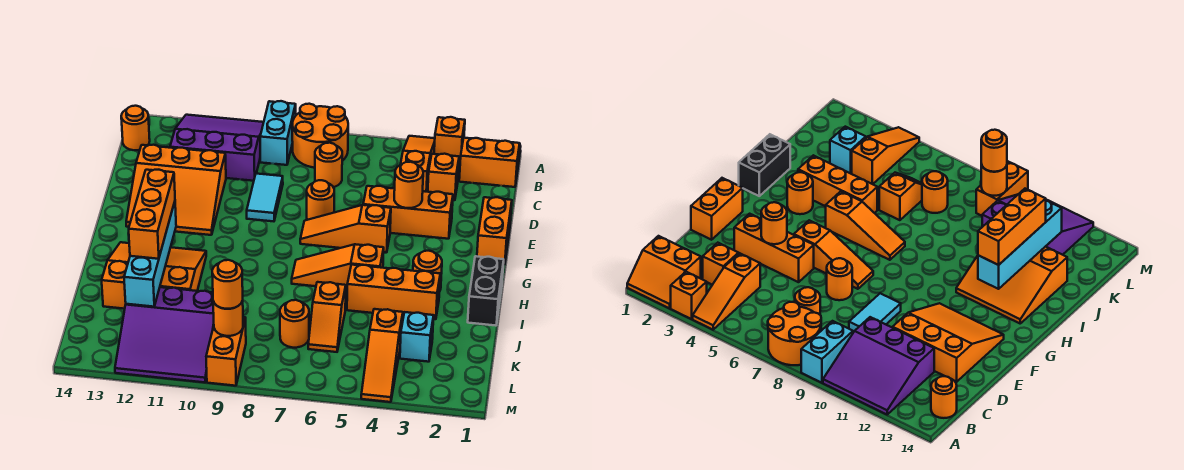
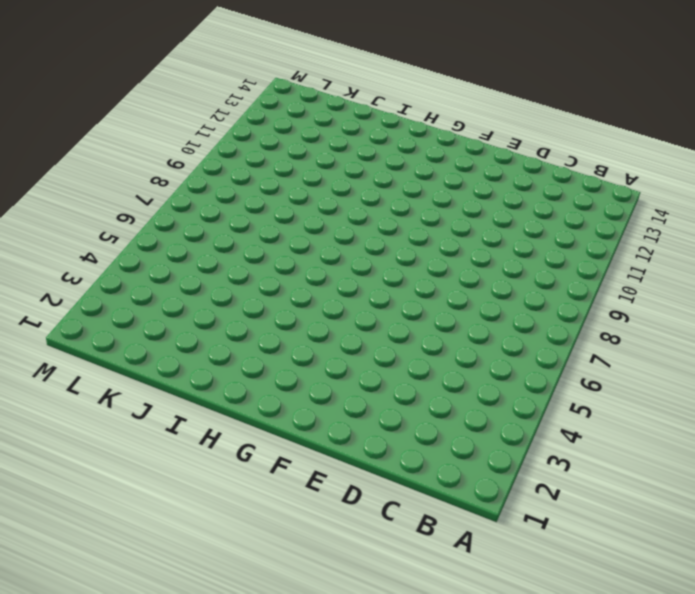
none -> orange 2x2 slope [459,138,521,187]
none -> orange 1x1 brick [434,117,465,163]
none -> orange 1x3 slope [400,136,435,192]
none -> orange 2x2 round brick [292,104,348,168]

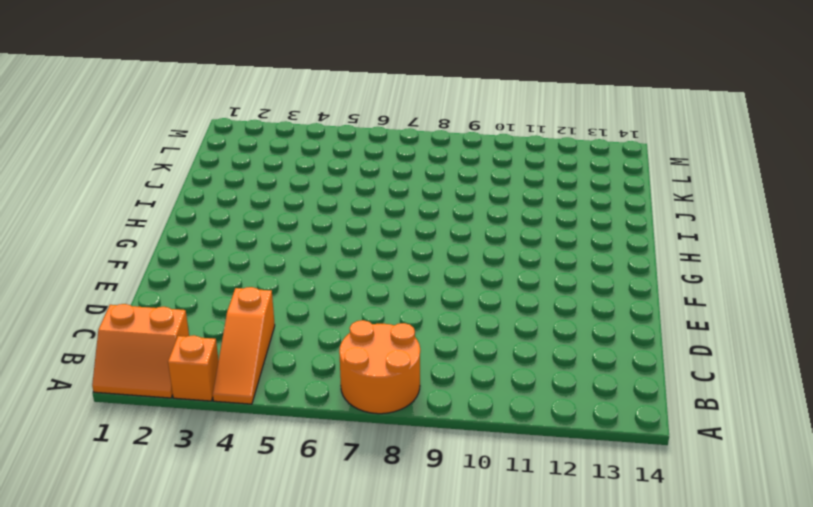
none -> cyan 1x2 brick [260,101,296,165]
none -> purple 3x3 slope [170,115,264,181]
none -> orange 1x1 round brick [121,106,150,150]
none -> orange 1x1 brick [428,154,459,200]

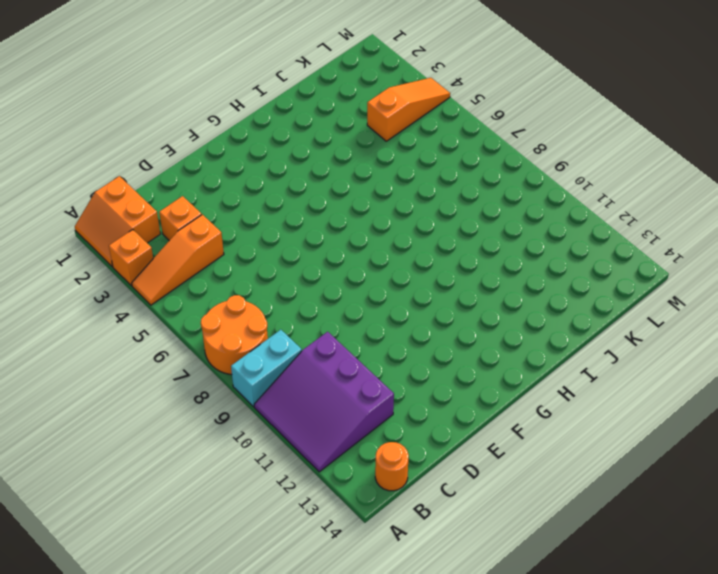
none -> orange 1x1 round brick [315,143,342,187]
none -> cyan 1x2 tile [247,174,283,221]
none -> orange 3x3 slope [126,145,226,235]
none -> orange 1x2 brick [477,197,512,264]

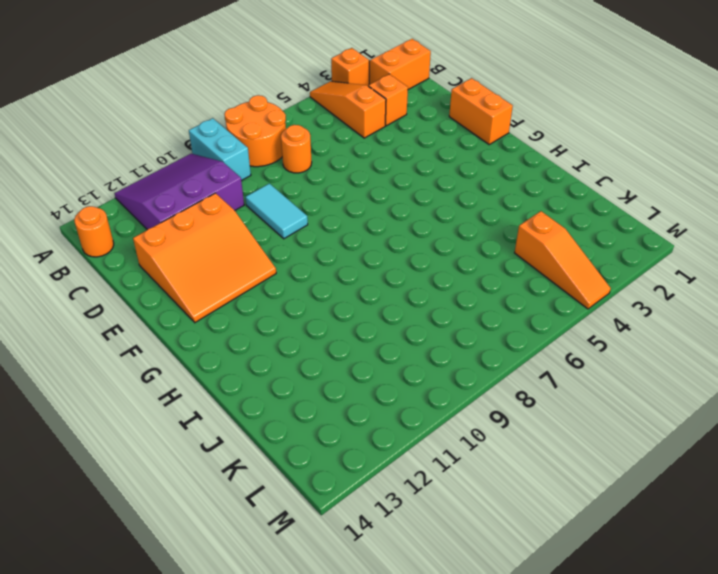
none -> orange 1x3 brick [363,186,453,239]
none -> orange 1x1 round brick [307,180,334,220]
none -> orange 1x3 slope [300,205,391,253]
none -> black 1x2 brick [468,256,504,326]

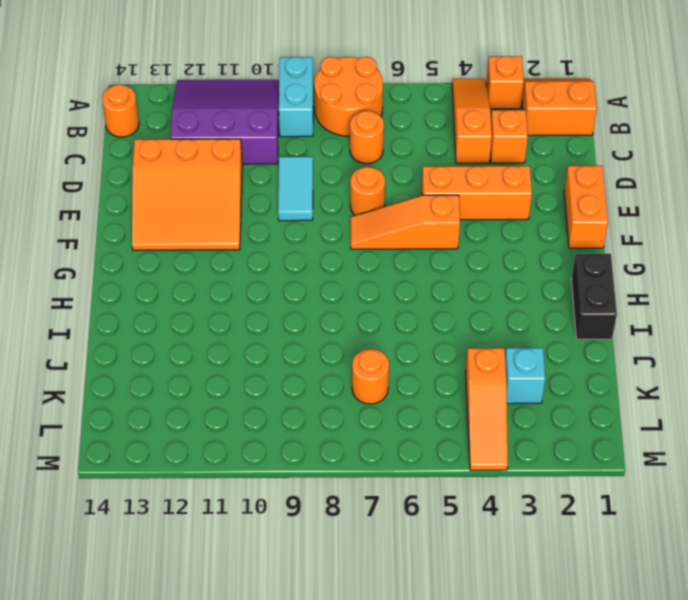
none -> orange 1x1 round brick [413,251,442,292]
none -> orange 1x3 slope [292,244,384,289]
none -> orange 3x3 slope [102,242,206,309]
none -> orange 1x3 brick [347,265,440,319]

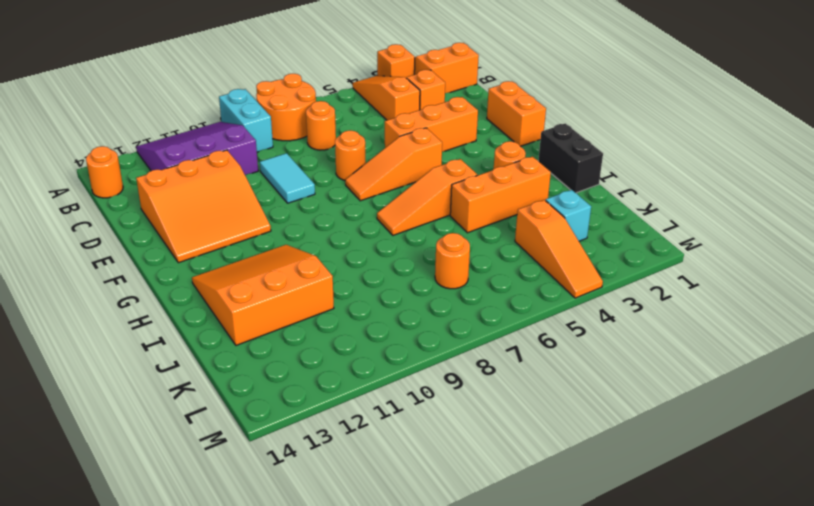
none -> orange 1x2 slope [308,282,346,352]
none -> purple 3x3 slope [115,287,214,382]
none -> orange 1x2 brick [206,317,246,386]
none -> orange 1x1 round brick [394,162,423,208]

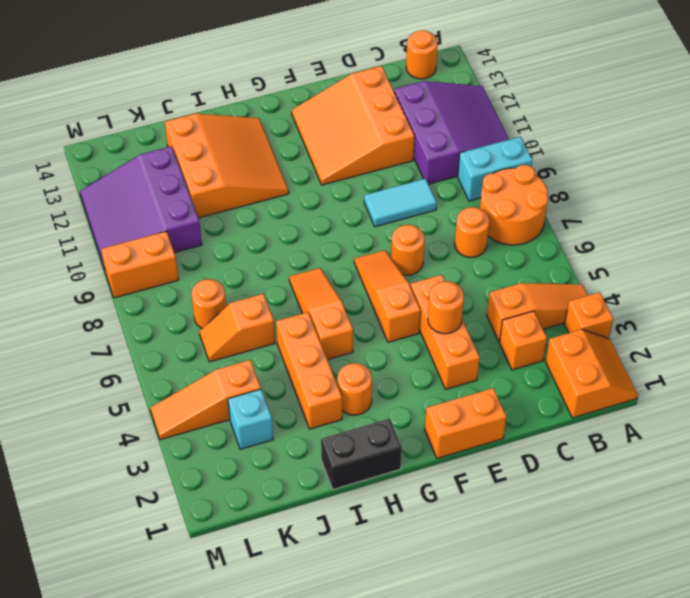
none -> cyan 1x4 brick [124,202,176,307]
none -> orange 1x1 round brick [213,301,243,336]
none -> orange 1x3 brick [129,170,175,259]
none -> orange 1x1 round brick [212,260,243,309]

